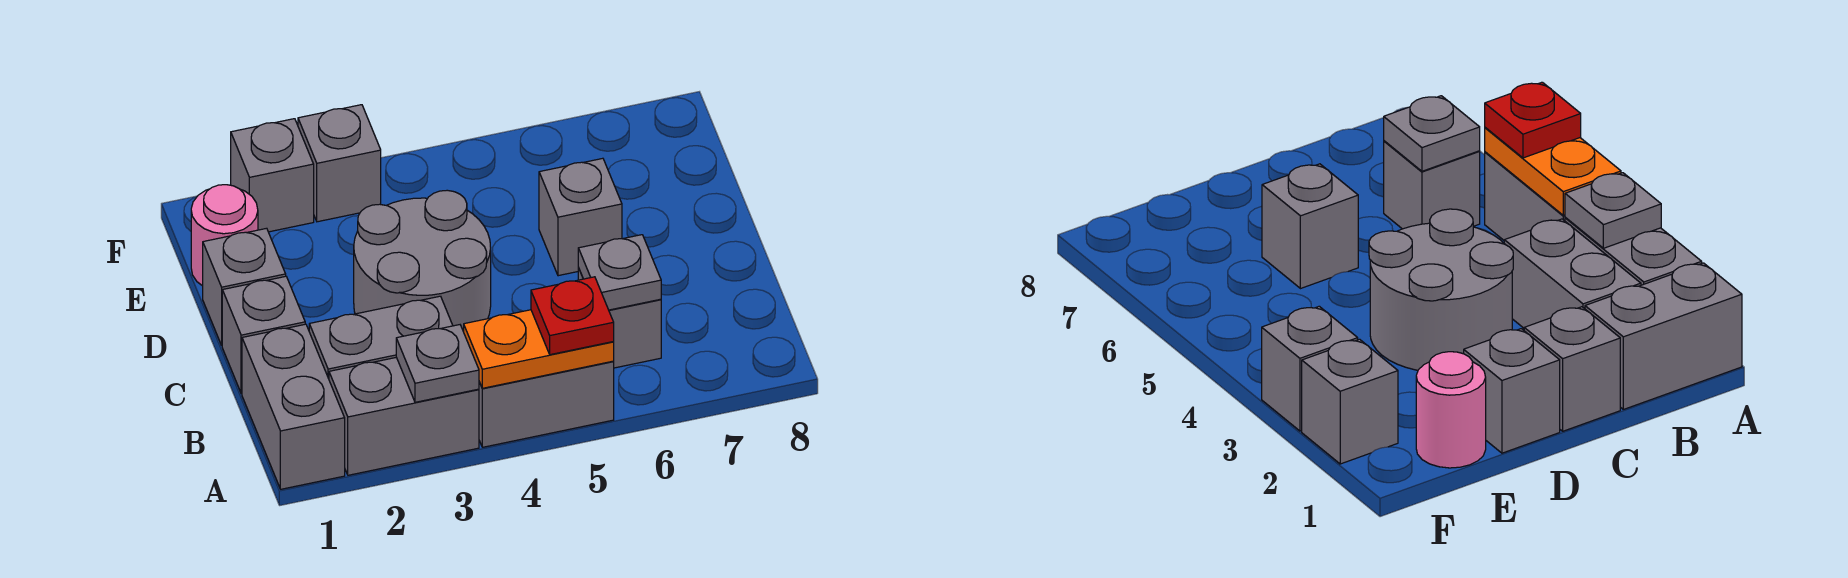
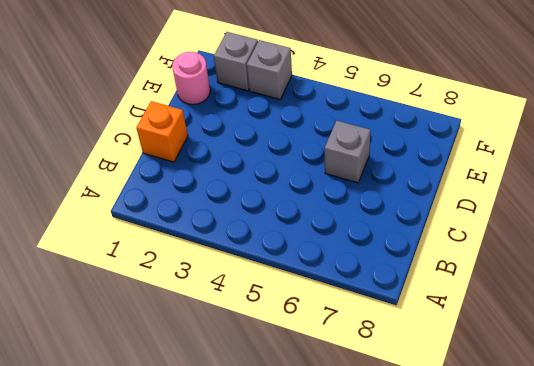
orange 1x1 brick [136,101,188,162] -> grey 1x1 brick [222,276,305,394]
none -> grey 1x2 brick [242,324,345,489]
none -> grey 1x2 brick [329,357,479,475]
none -> grey 1x2 brick [479,361,614,447]

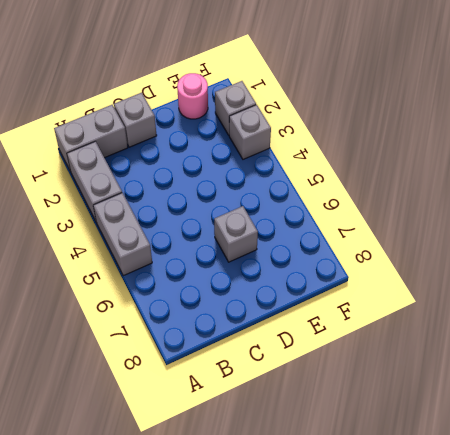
none -> grey 1x2 brick [309,296,453,379]
none -> grey 1x1 brick [578,268,661,368]
none -> grey 2x2 round brick [354,190,491,332]

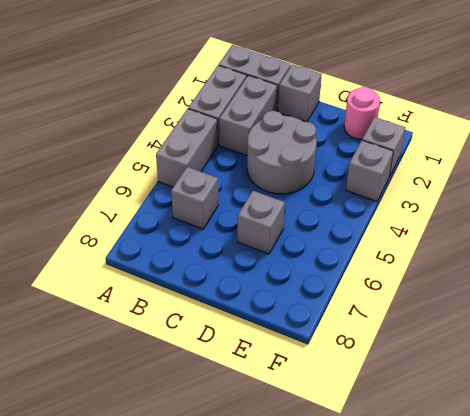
none -> grey 1x1 brick [203,228,286,345]
none -> grey 1x1 plate [396,325,479,402]
none -> orange 1x2 plate [464,310,614,388]

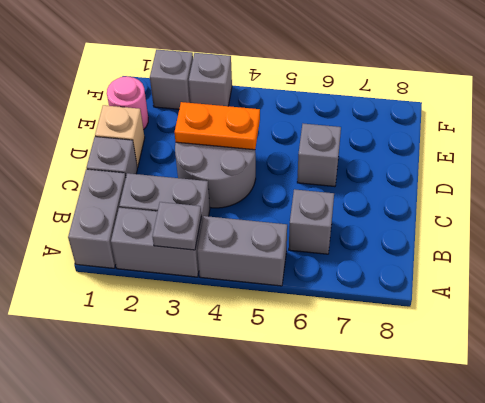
tan 1x1 brick [95,105,145,168] -> grey 1x1 brick [203,228,286,345]
orange 1x2 plate [174,102,260,150] -> orange 1x2 plate moved to [464,310,614,388]
none -> grey 1x1 plate [578,235,661,310]
none -> red 1x1 plate [531,277,614,355]

